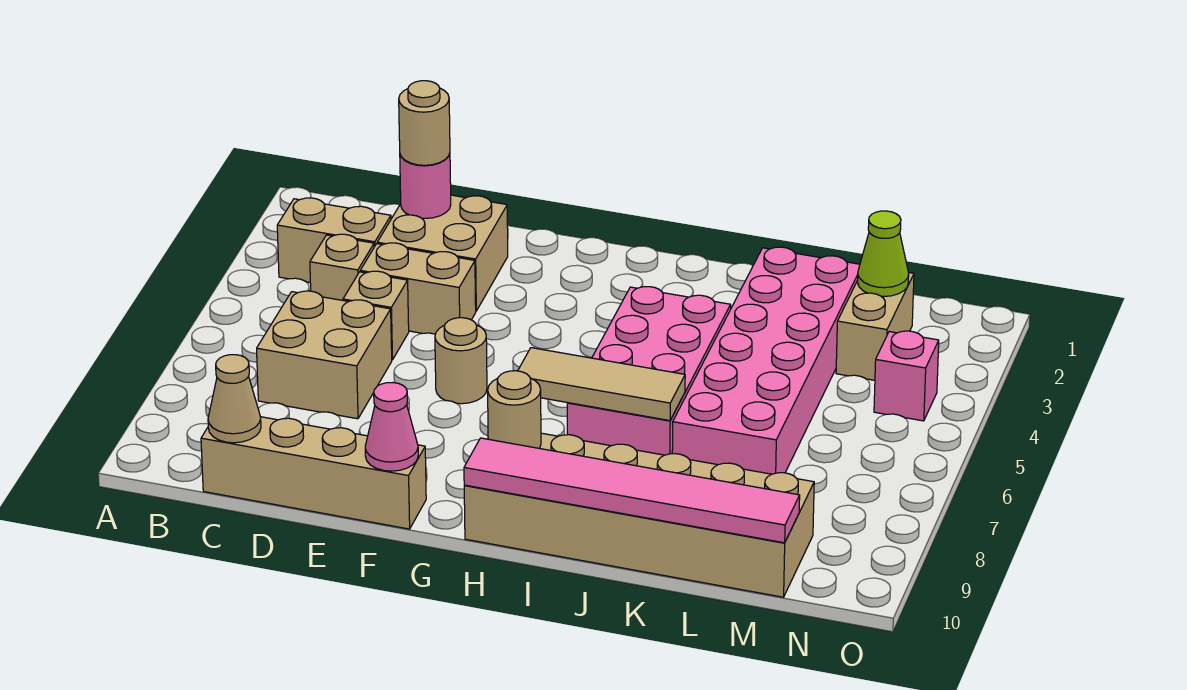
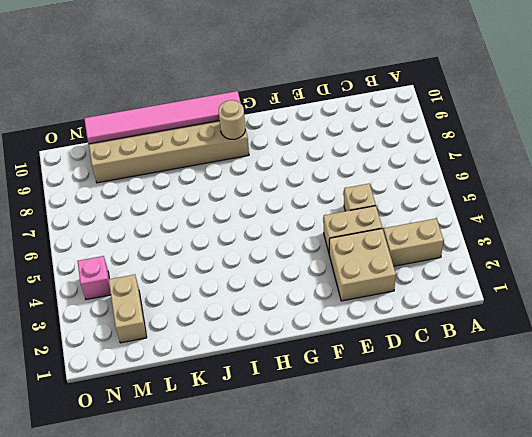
none -> tan 1x1 brick [310,234,374,300]
none -> tan 2x2 brick [257,291,392,419]
none -> tan 1x4 brick [201,417,426,529]

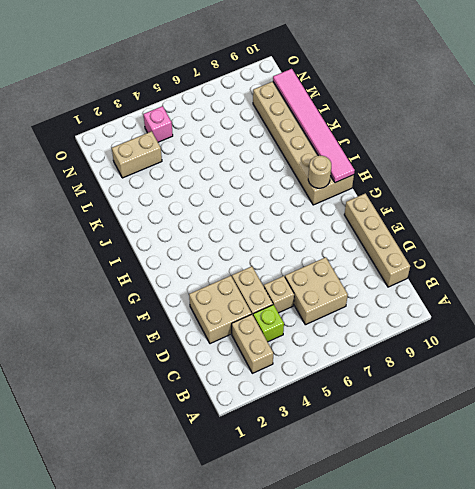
lime 1x1 brick [253,305,284,342] -> tan 1x1 brick [310,234,374,300]
none -> tan 1x1 round brick [435,318,487,404]
none -> pink 2x4 brick [567,287,731,455]
none -> pink 2x6 brick [672,247,860,474]

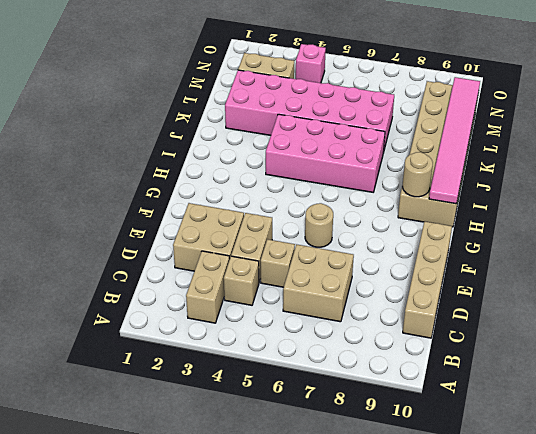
none -> tan 1x1 cone [208,355,261,443]
none -> pink 1x1 round brick [400,154,451,218]
none -> pink 1x1 cone [365,383,418,471]

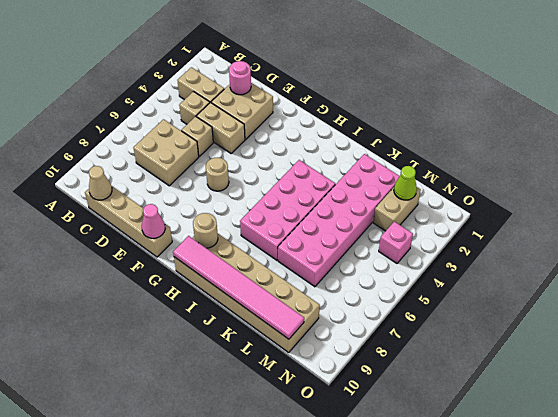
none -> tan 1x3 tile [518,348,685,421]
none -> tan 1x1 round brick [399,81,450,165]

